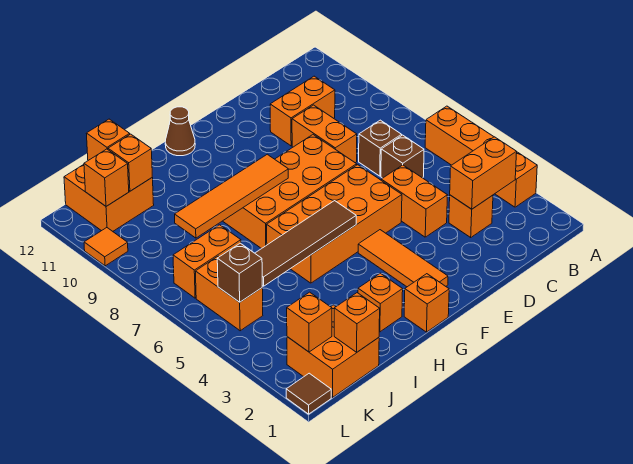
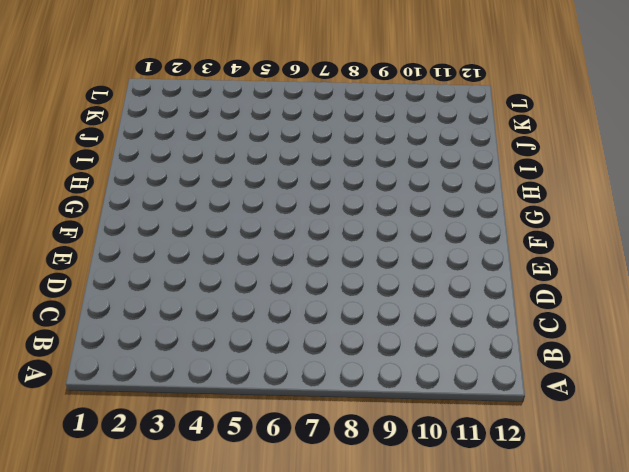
none -> orange 1x4 brick [425,106,537,207]
none -> orange 1x1 brick [449,195,493,237]
none -> brown 1x1 brick [381,135,424,178]

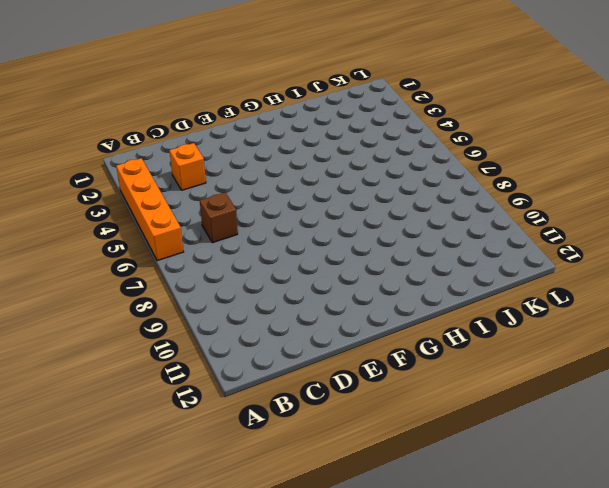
none -> brown 1x1 brick [359,120,402,176]
none -> orange 1x2 brick [270,76,335,146]
none -> orange 1x2 brick [381,165,447,237]

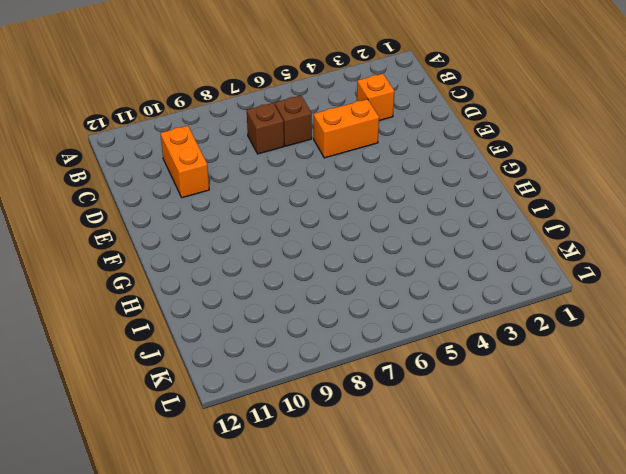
none -> orange 1x4 brick [425,106,537,207]
none -> orange 1x2 brick [292,105,357,163]
none -> orange 2x4 brick [267,165,402,283]

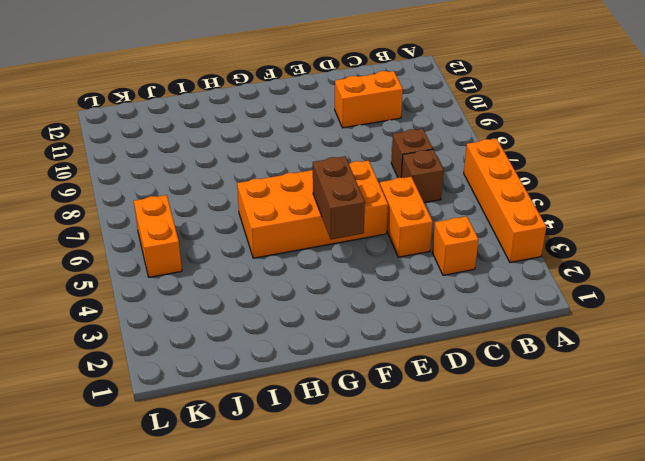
brown 1x2 brick [313,156,365,239] -> none
none -> orange 1x2 brick [292,105,357,163]
none -> orange 2x4 brick [223,135,357,249]
none -> orange 1x3 tile [358,230,448,287]

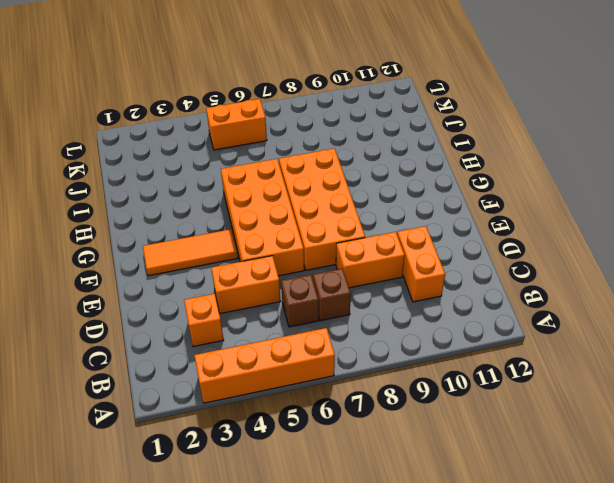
none -> orange 1x1 brick [404,274,449,332]
none -> brown 1x1 cone [165,107,195,156]
none -> orange 1x1 brick [358,273,403,332]

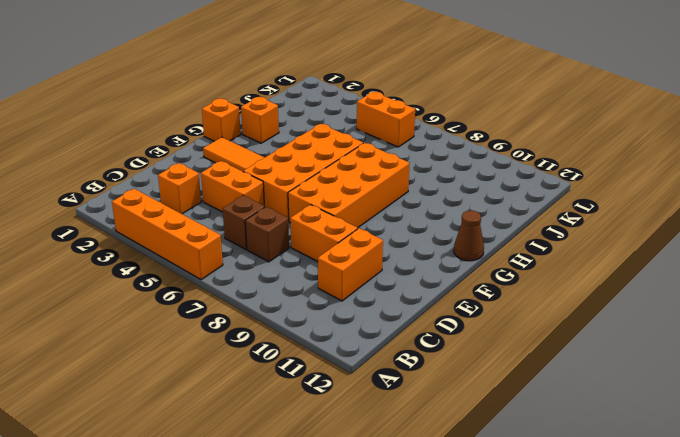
none -> orange 2x2 brick [287,305,379,397]
none -> orange 1x2 brick [173,225,241,298]
none -> orange 2x2 brick [64,165,154,231]

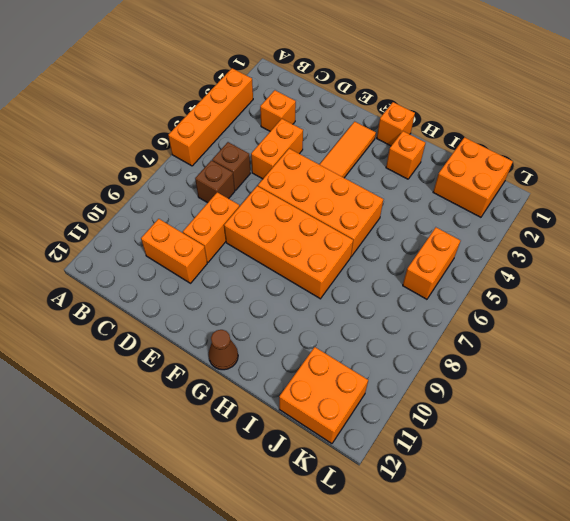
none -> orange 1x2 brick [173,225,241,298]
none -> brown 1x1 tile [286,373,331,414]
none -> orange 1x1 tile [84,228,128,266]

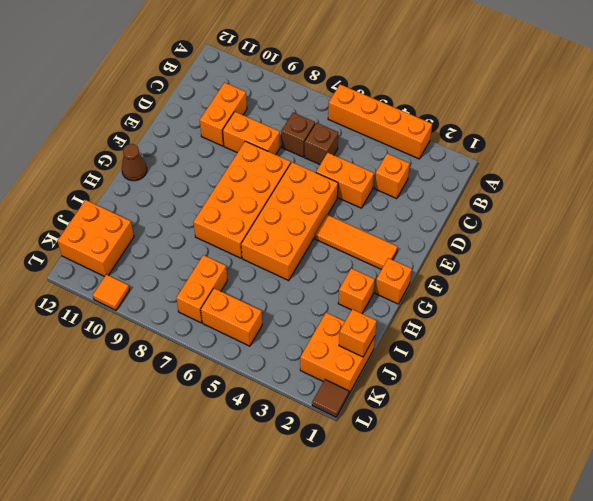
none -> orange 1x2 brick [450,137,517,209]
none -> brown 1x4 tile [255,201,356,286]
none -> orange 1x4 tile [175,154,288,238]

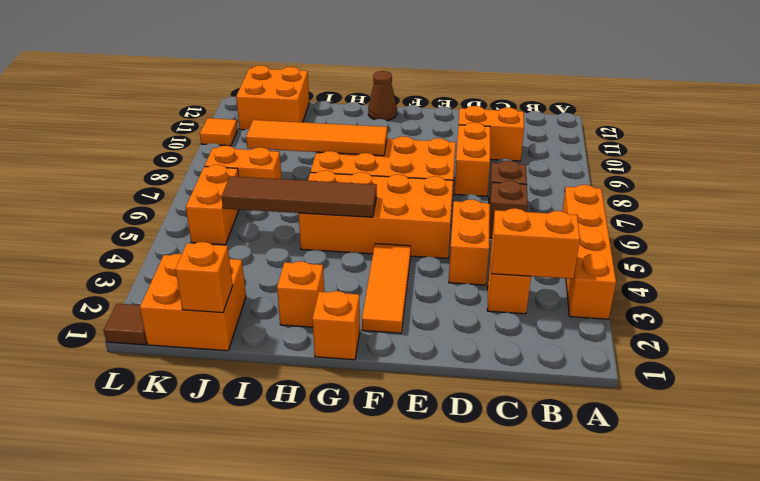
none -> orange 1x1 brick [108,134,152,191]
none -> orange 1x1 brick [86,119,130,160]
none -> orange 1x1 brick [287,292,332,352]

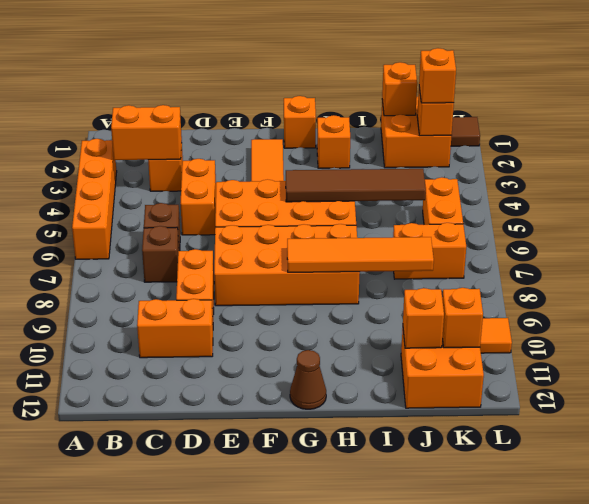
orange 1x1 brick [419,48,456,103] -> orange 1x1 brick moved to [86,119,130,160]
none -> brown 1x1 brick [217,243,262,302]

